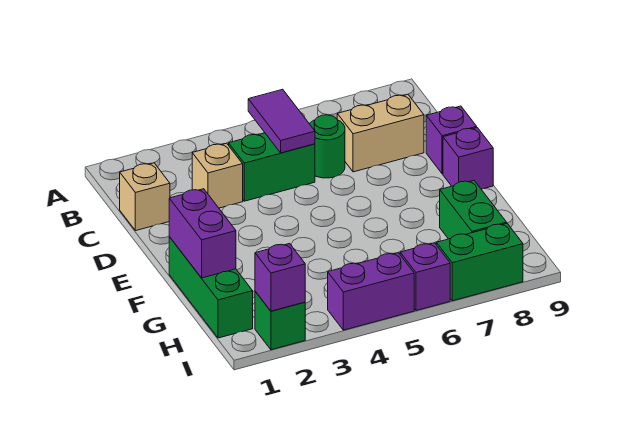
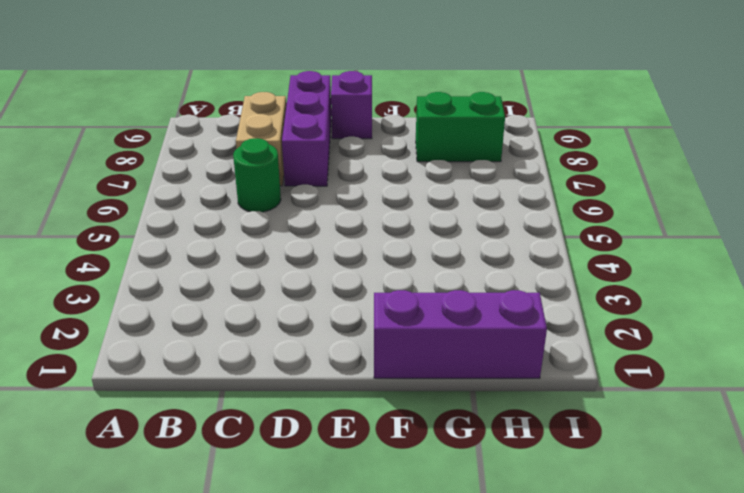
purple 1x3 brick [282,71,331,186] -> purple 1x1 brick [426,106,477,174]
purple 1x3 brick [374,290,547,378] -> green 1x3 brick [169,237,253,338]
none -> tan 1x1 brick [120,163,170,231]
none -> tan 1x1 brick [192,143,243,208]
none -> green 1x2 brick [229,133,315,201]

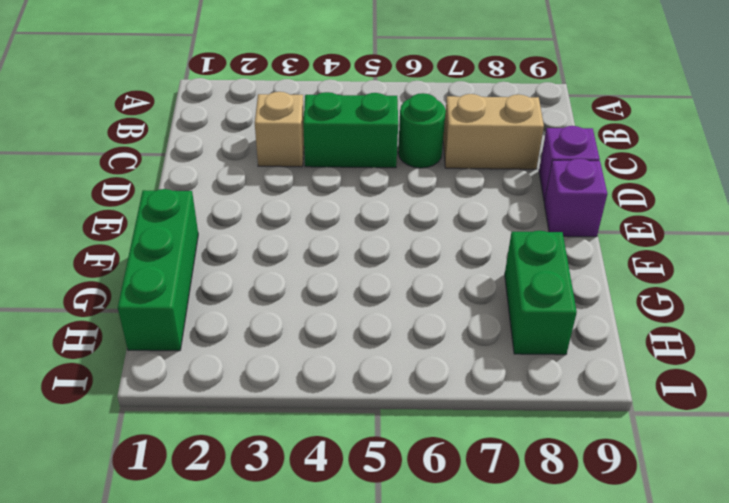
none -> tan 1x1 brick [120,163,170,231]
none -> green 1x1 brick [255,292,305,350]
none -> purple 1x2 brick [328,253,414,330]

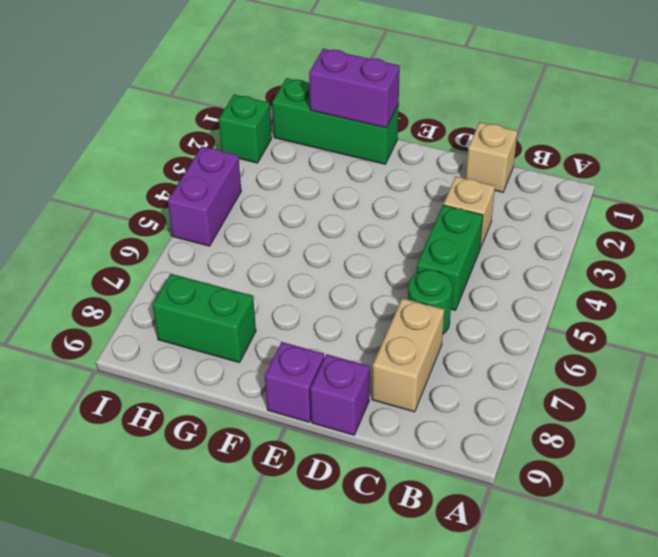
none -> purple 1x1 brick [400,243,450,311]
none -> green 1x2 brick [436,223,523,301]
none -> purple 1x2 tile [248,89,315,153]

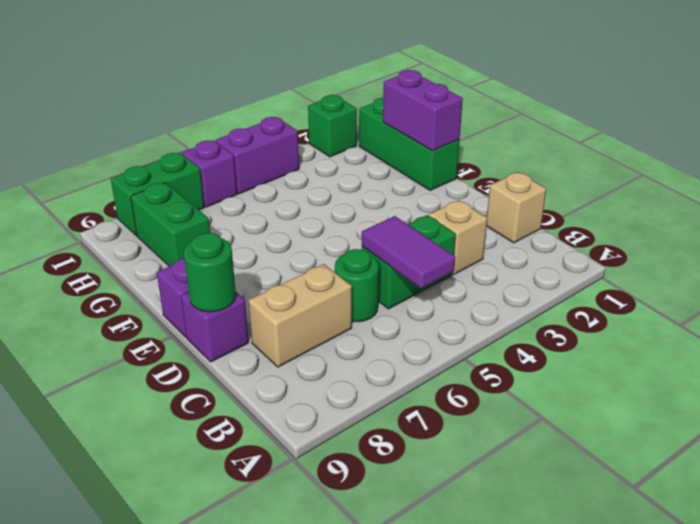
green 1x1 round brick [184,233,236,312] -> none
none -> purple 1x1 brick [255,244,305,311]

